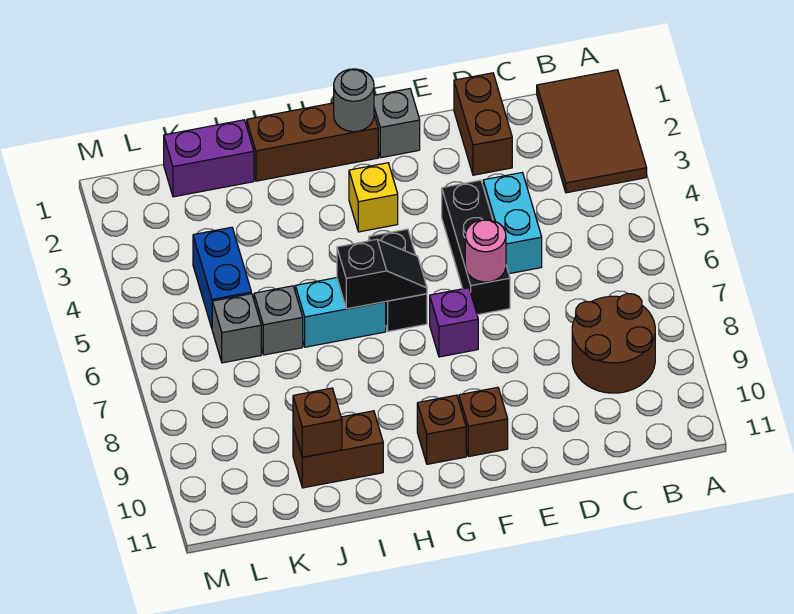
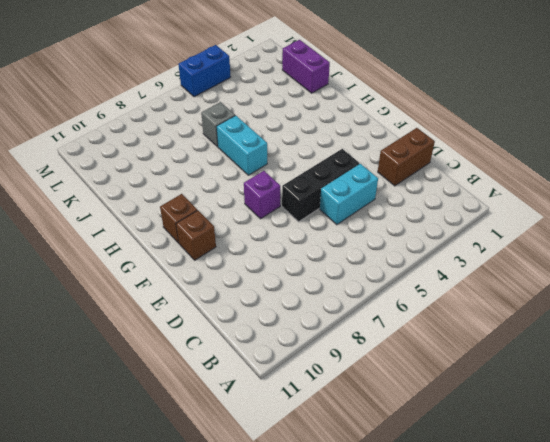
blue 1x2 brick [178,45,231,97] -> blue 1x2 brick moved to [193,227,251,328]
none -> brown 2x3 tile [537,70,647,193]
none -> brown 2x2 round brick [572,294,655,393]
none -> grey 1x1 brick [374,89,420,158]

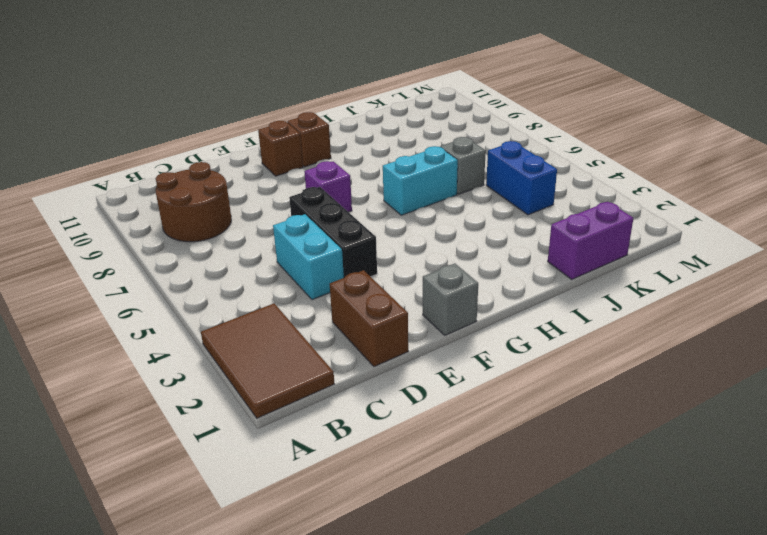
none -> brown 1x3 brick [247,103,378,181]
none -> yellow 1x1 brick [349,163,398,232]
none -> black 1x2 brick [369,229,427,332]

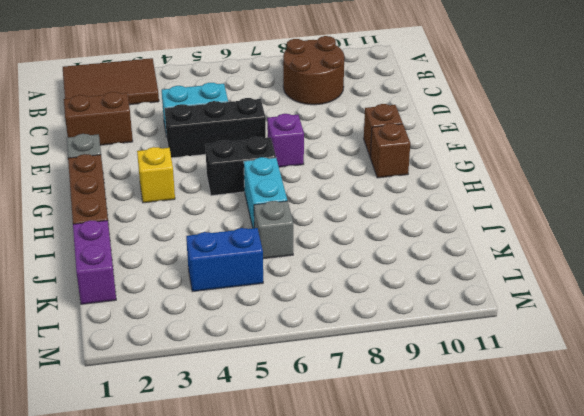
none -> brown 1x2 brick [293,411,383,488]
none -> grey 1x1 brick [212,294,261,363]
none -> pink 1x1 round brick [465,219,506,282]

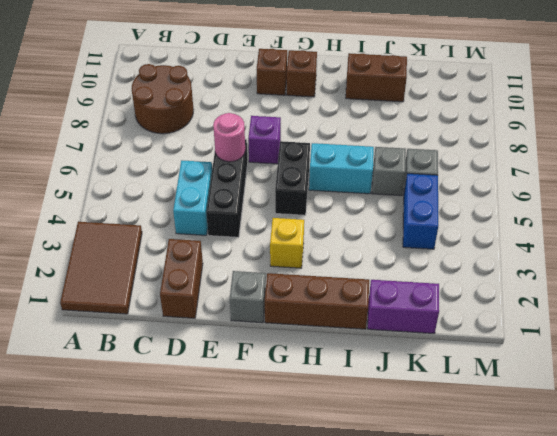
none -> grey 1x1 round brick [334,69,374,132]
none -> black 1x2 slope [337,239,427,309]
none -> brown 1x1 brick [293,388,342,457]

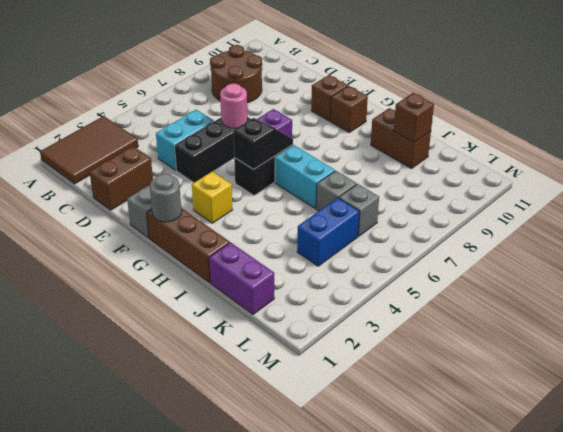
black 1x2 slope [233,118,293,170] -> black 1x2 slope turned to [337,239,427,309]

